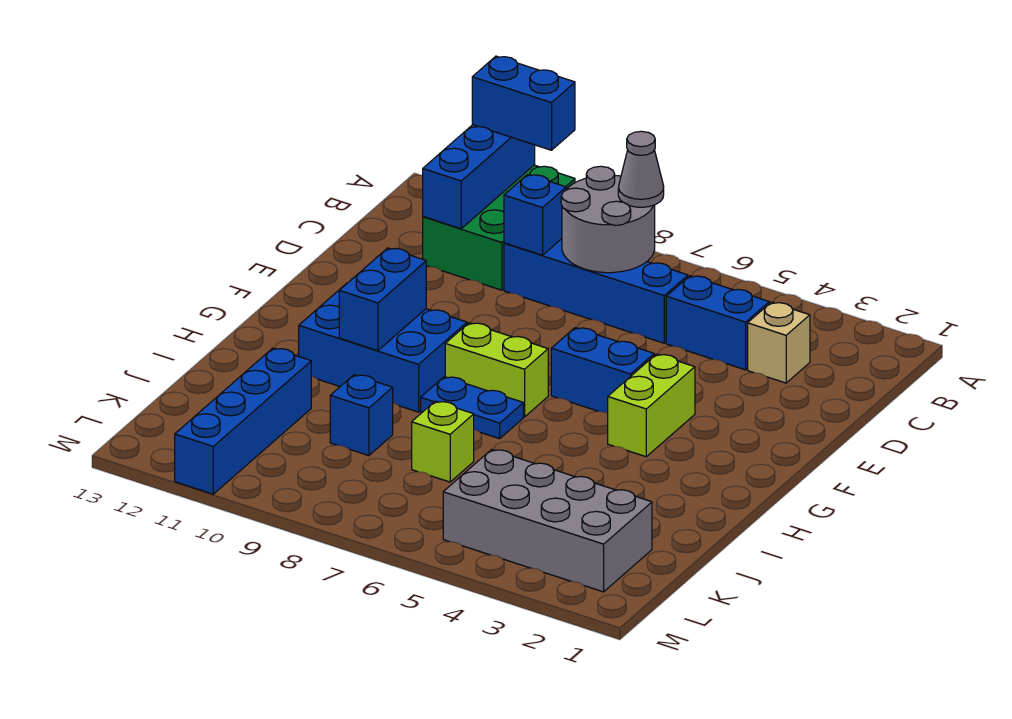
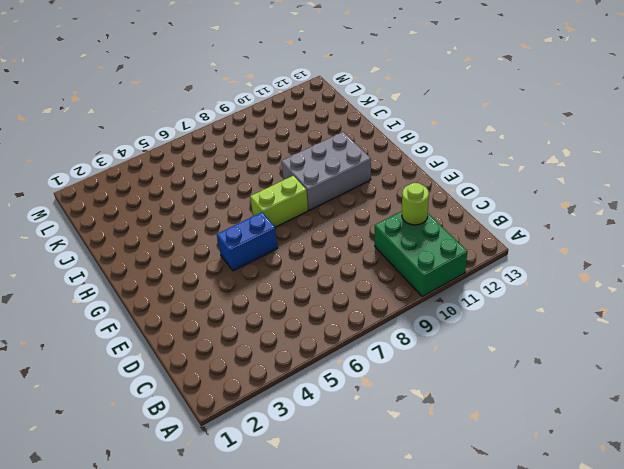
lime 1x1 round brick [402,183,429,225] -> blue 1x3 brick [423,125,535,229]
grey 2x3 brick [281,132,371,210] -> blue 2x3 brick [299,283,467,412]
none -> tan 1x1 brick [748,302,810,383]
none -> blue 1x2 brick [666,276,769,370]
none -> blue 1x4 brick [504,239,688,343]

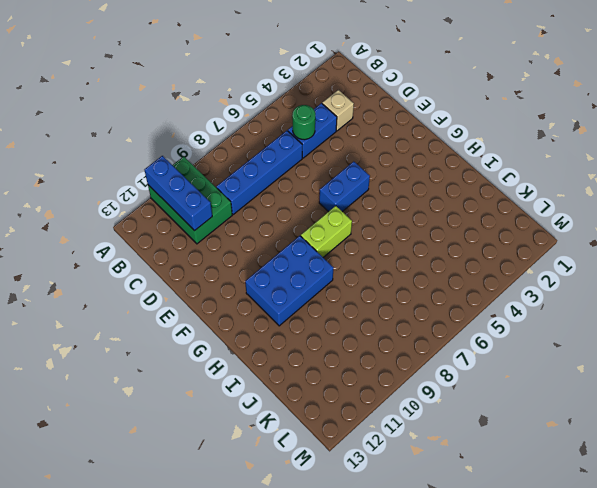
green 1x1 round brick [292,105,315,140] -> none
none -> lime 1x2 brick [608,354,695,457]
none -> blue 1x2 plate [421,377,523,439]
none -> lime 1x1 brick [412,401,474,482]

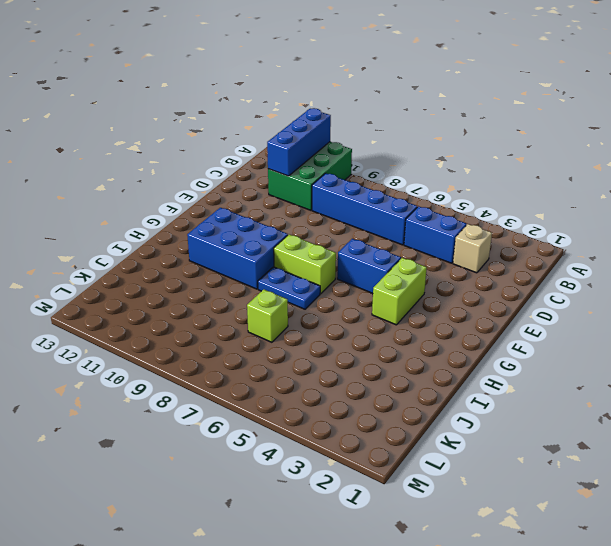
none -> blue 1x1 brick [330,375,393,456]
none -> blue 1x4 brick [175,348,311,494]
none -> grey 2x4 brick [443,449,652,592]

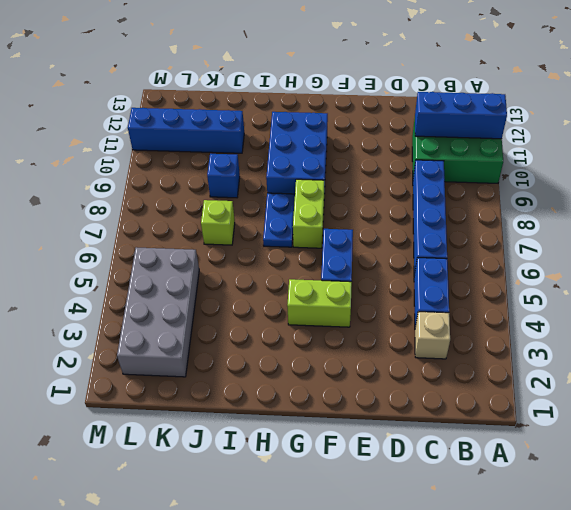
none -> grey 2x2 round brick [561,166,655,273]
none -> blue 1x1 brick [504,174,566,255]
none -> blue 1x2 brick [339,248,426,351]

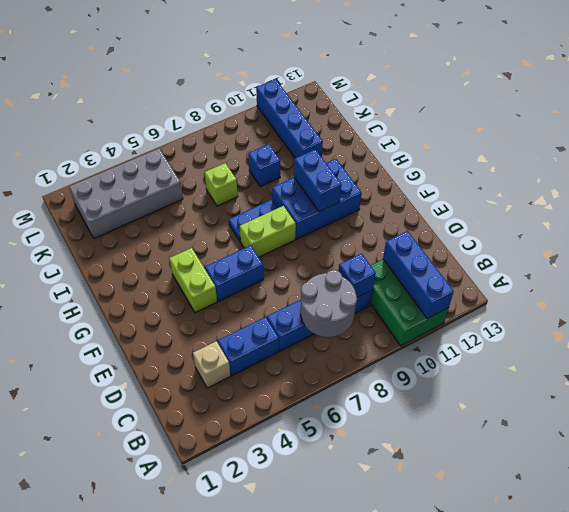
none -> blue 1x2 brick [472,56,575,150]
none -> grey 1x1 cone [618,131,664,207]

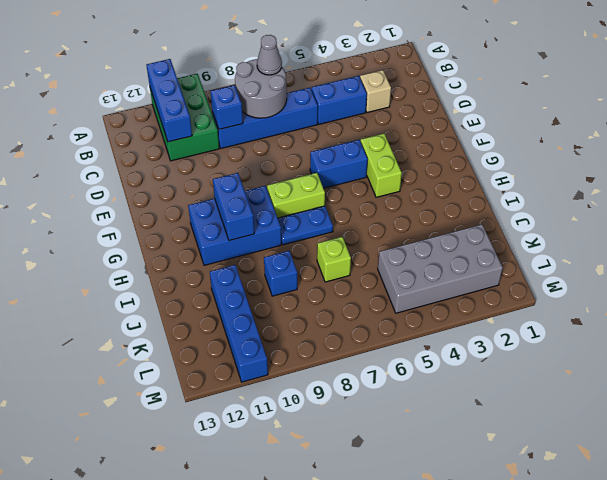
none -> blue 1x2 brick [472,56,575,150]

